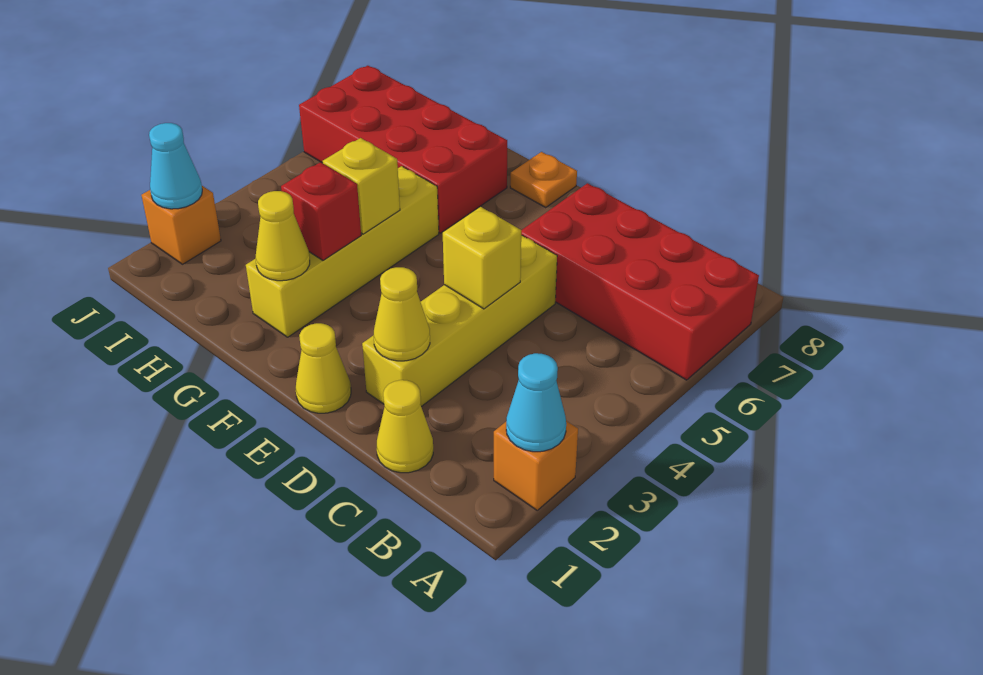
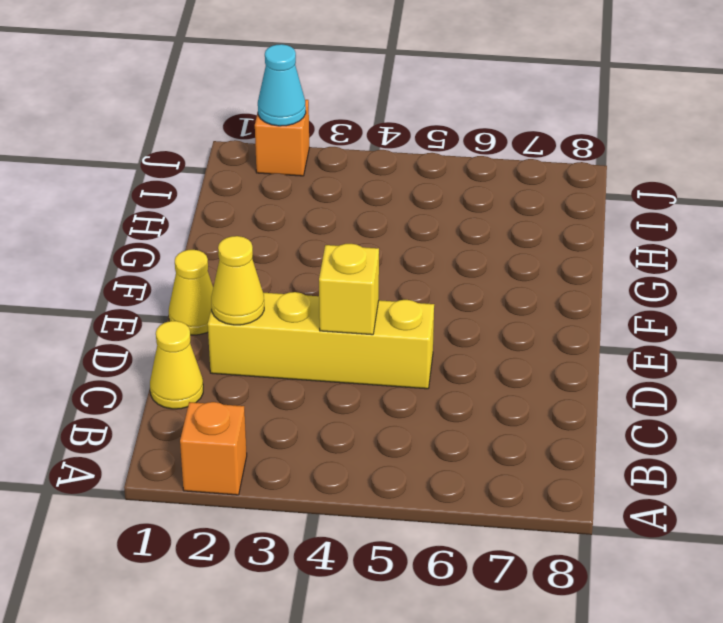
none -> red 2x4 brick [521,183,759,380]
none -> orange 1x1 plate [510,152,577,207]
none -> yellow 1x4 brick [246,166,439,337]

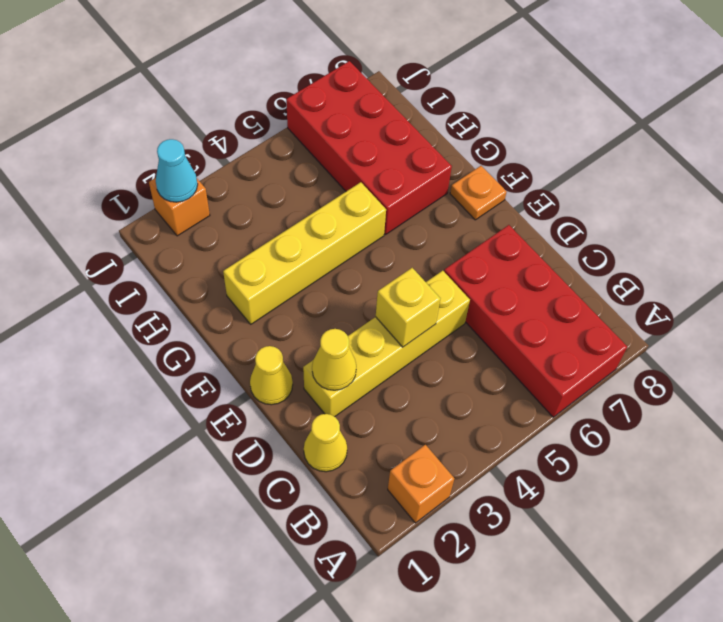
none -> cyan 1x1 cone [506,353,566,452]
none -> yellow 1x1 cone [255,191,310,281]
none -> red 1x1 brick [281,162,361,260]

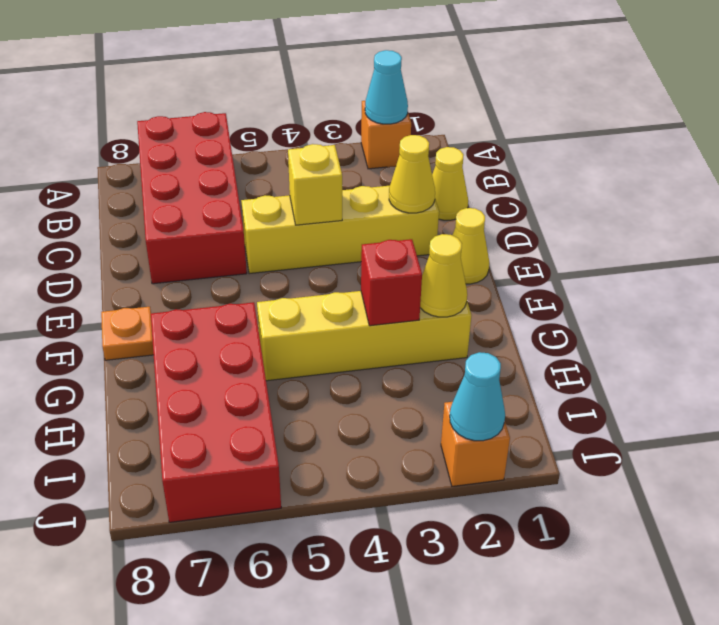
none -> yellow 1x1 brick [323,138,400,234]

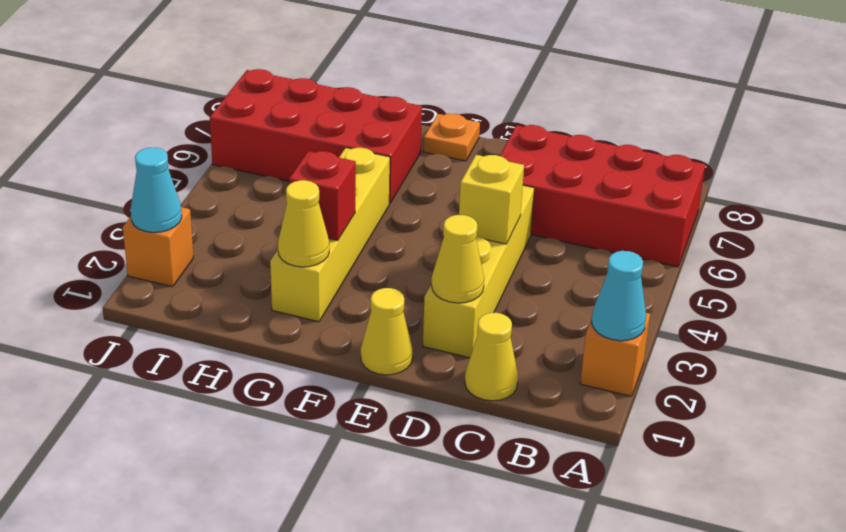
none -> yellow 1x1 brick [323,138,400,234]

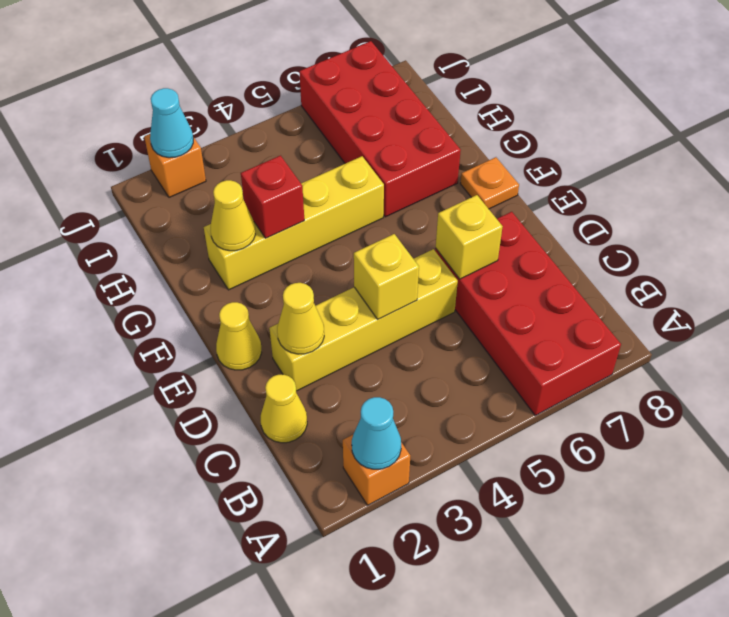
yellow 1x1 brick [436,195,503,279] -> yellow 1x1 brick moved to [323,138,400,234]

